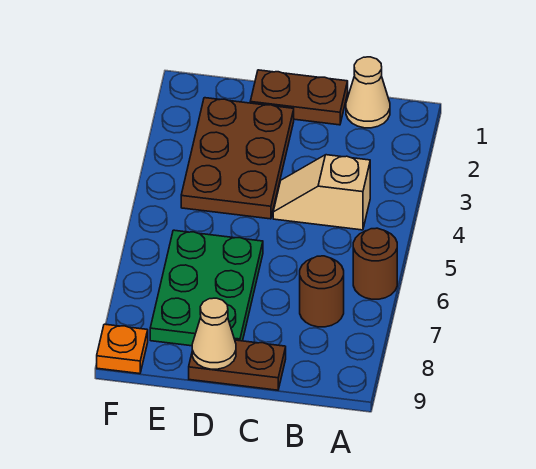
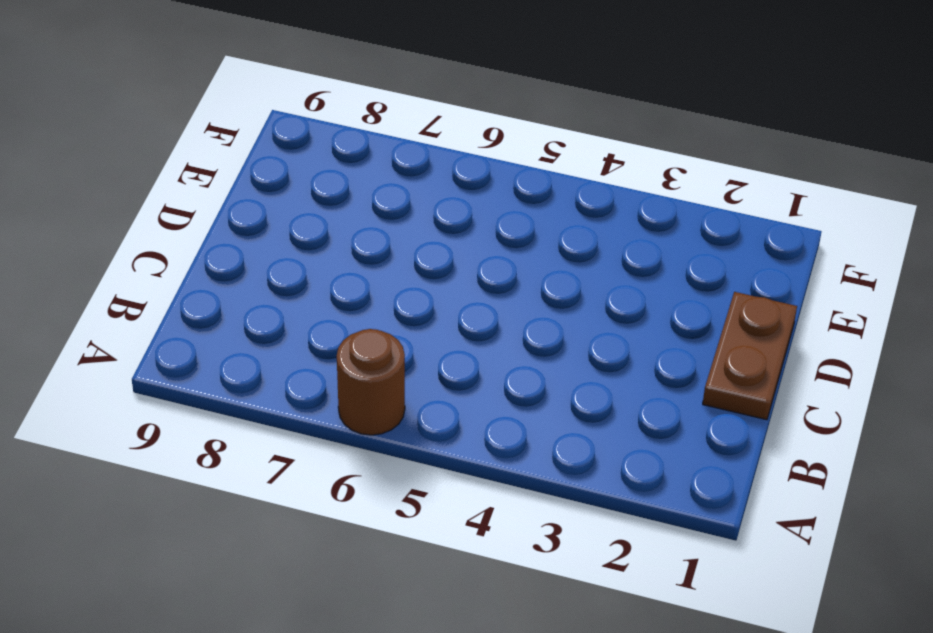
none -> tan 1x1 cone [346,57,390,128]
none -> tan 1x2 slope [273,155,370,230]

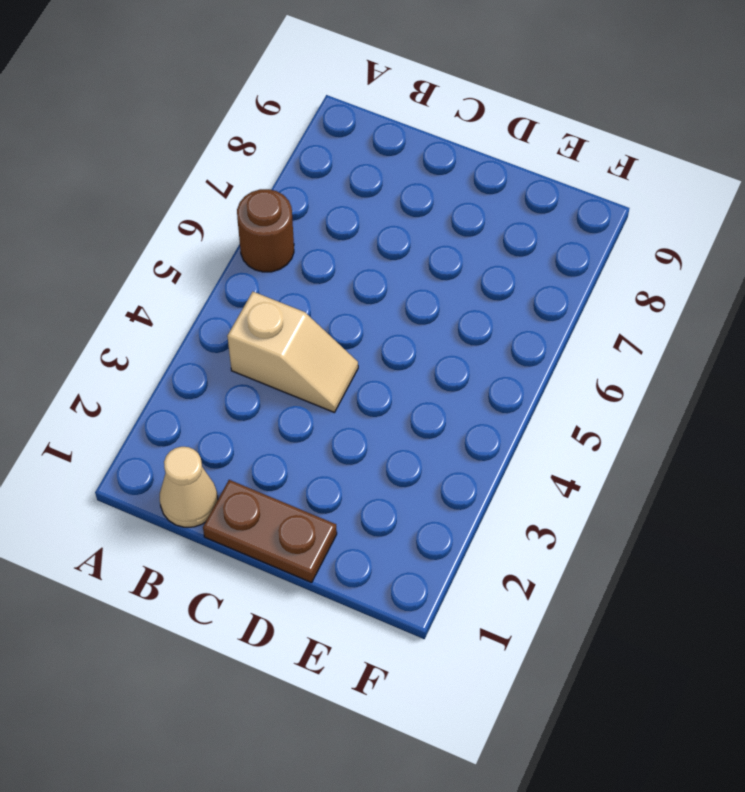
none -> brown 1x1 round brick [300,256,344,327]
none -> brown 1x2 plate [189,340,286,390]

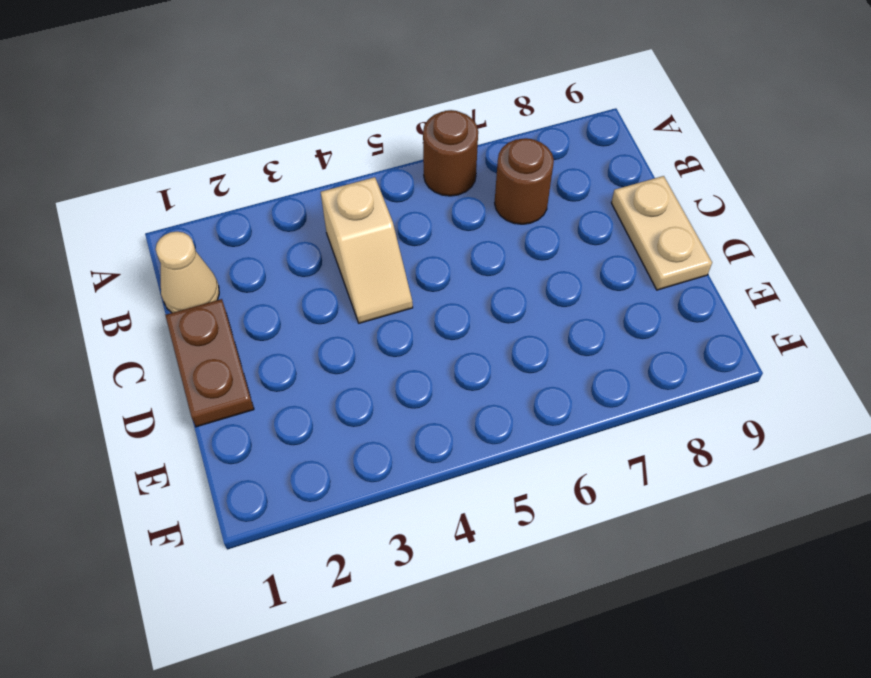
tan 1x2 plate [611,176,712,290] -> brown 1x2 plate [189,340,286,390]
none -> brown 2x3 plate [181,98,294,219]
none -> green 2x3 plate [150,230,263,346]

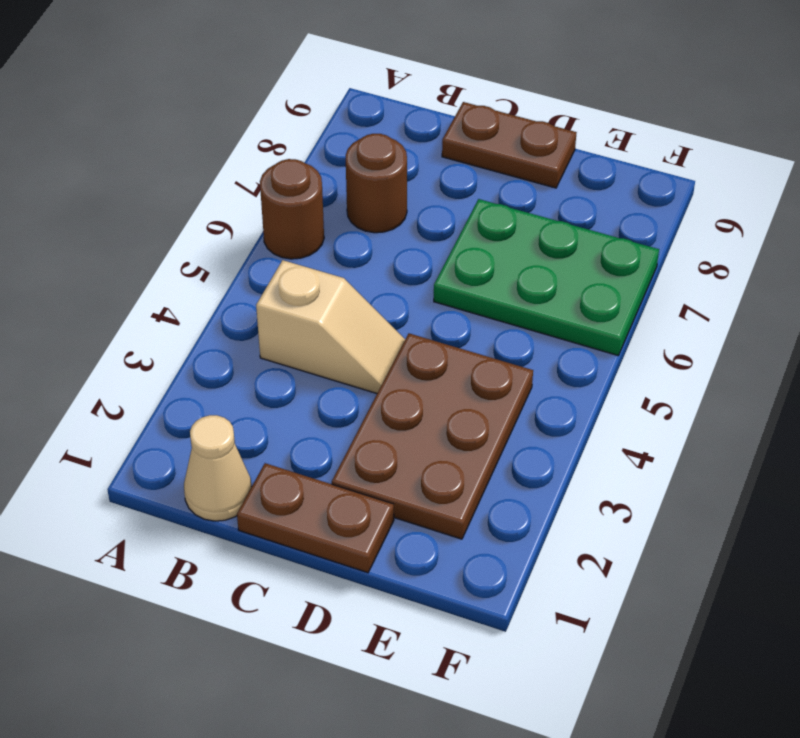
green 2x3 plate [434,199,659,355] -> green 2x3 plate turned to [150,230,263,346]
none -> orange 1x1 plate [97,324,148,374]
none -> tan 1x1 cone [192,298,236,369]

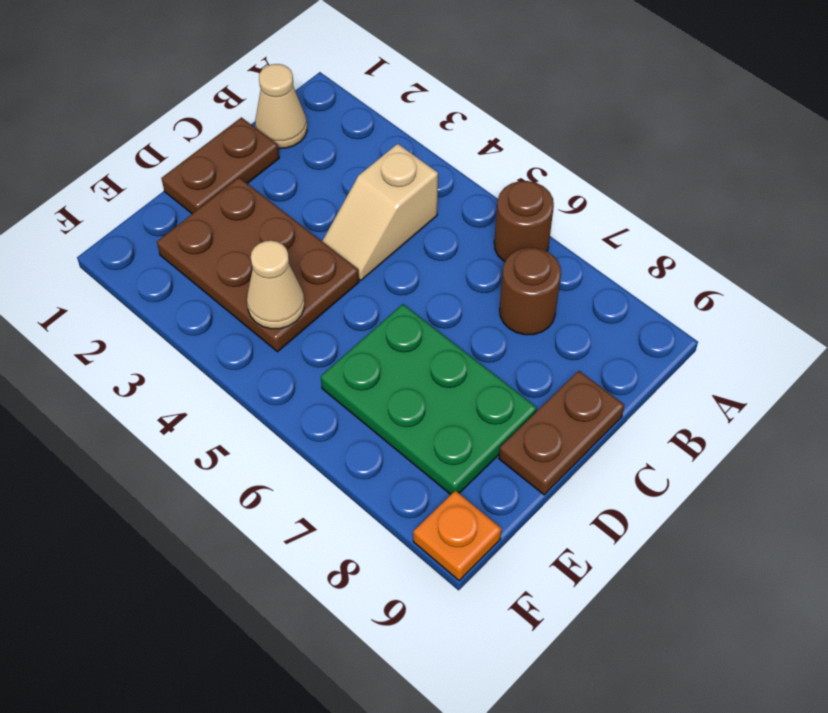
tan 1x1 cone [247,241,304,329] -> tan 1x1 cone moved to [192,298,236,369]

